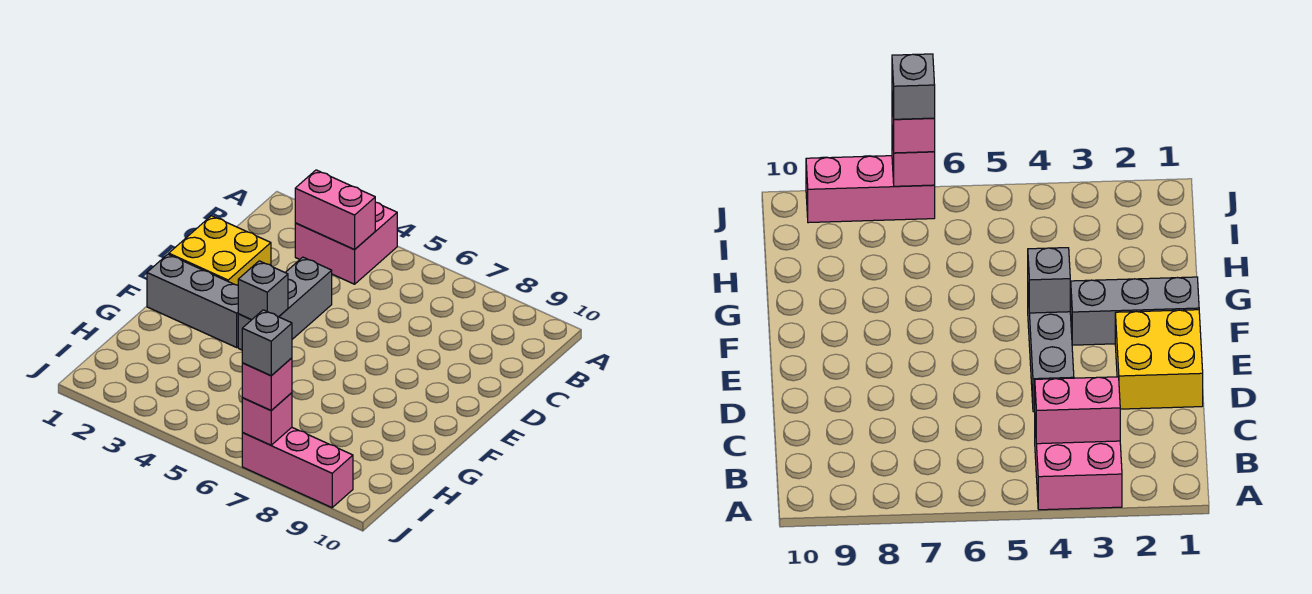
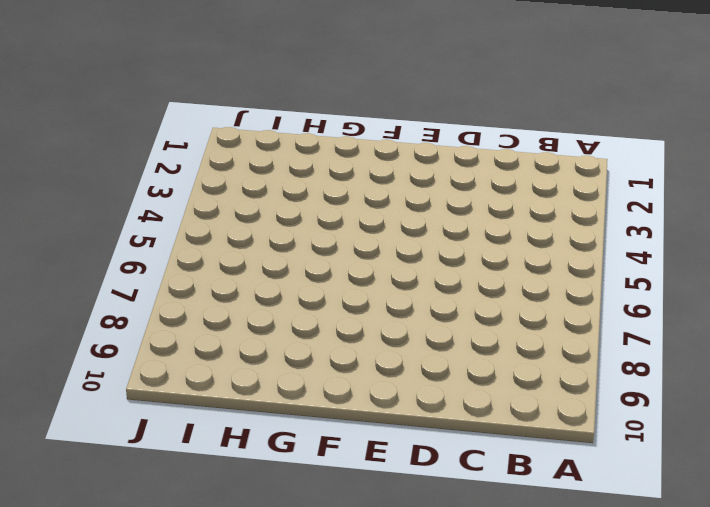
none -> pink 2x2 brick [295,202,397,284]
none -> yellow 2x2 brick [169,216,271,285]

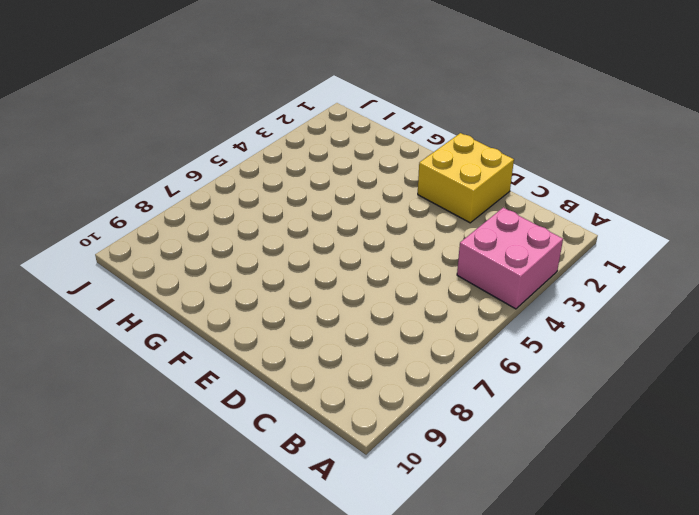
none -> grey 1x3 brick [238,257,332,350]
none -> grey 1x3 brick [147,254,238,347]

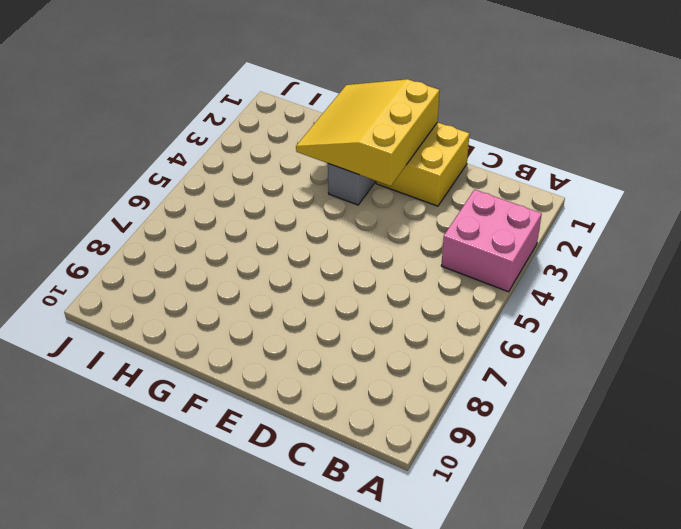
yellow 3x3 slope [296,79,440,186] -> none
none -> grey 1x3 brick [238,257,332,350]
none -> pink 1x3 brick [242,428,353,508]

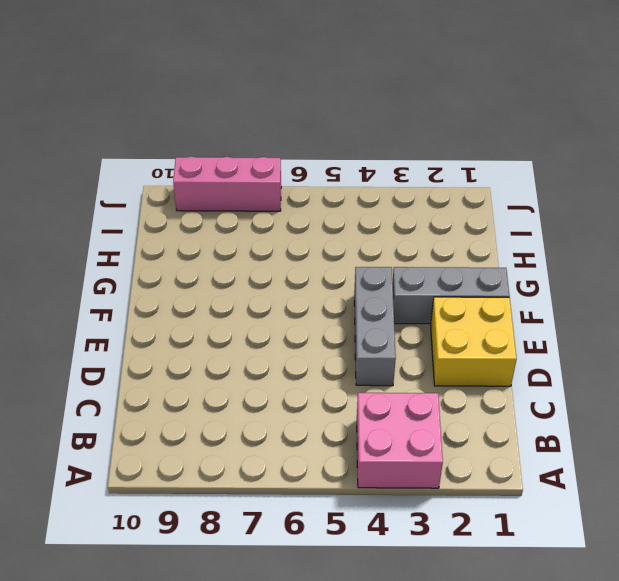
none -> pink 1x2 brick [295,170,375,250]
none -> grey 1x1 brick [238,261,288,320]

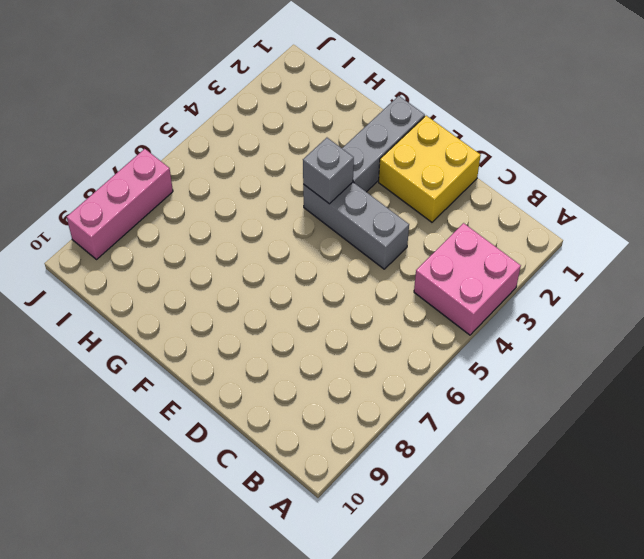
none -> pink 1x2 brick [295,170,375,250]
none -> pink 1x1 brick [242,393,292,445]

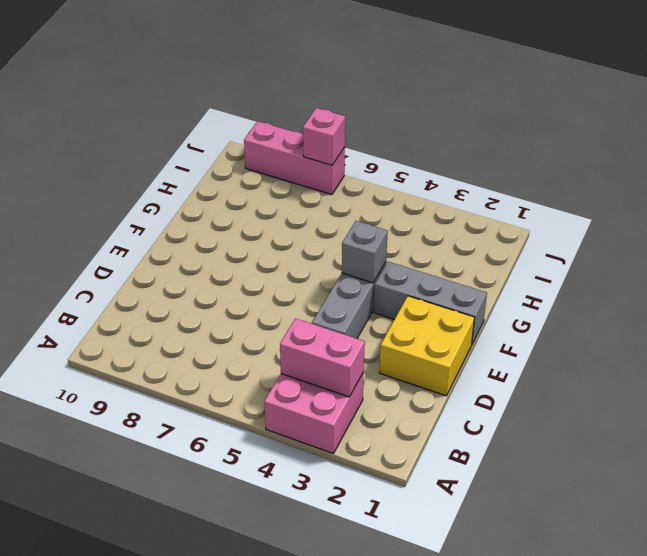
none -> pink 1x1 brick [242,358,292,410]
none -> grey 1x1 brick [242,310,292,376]

